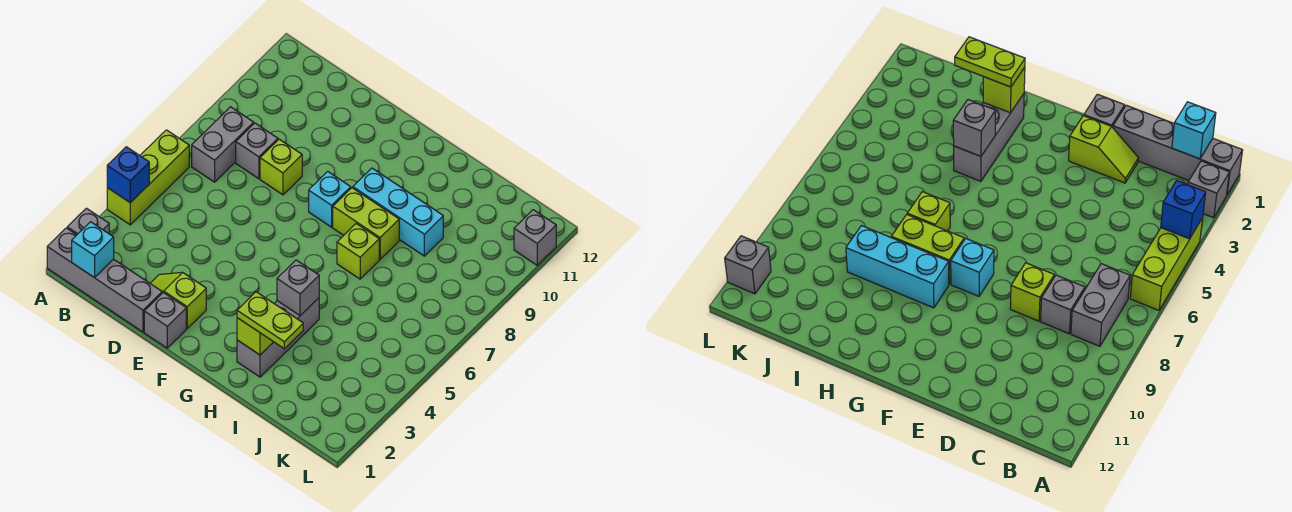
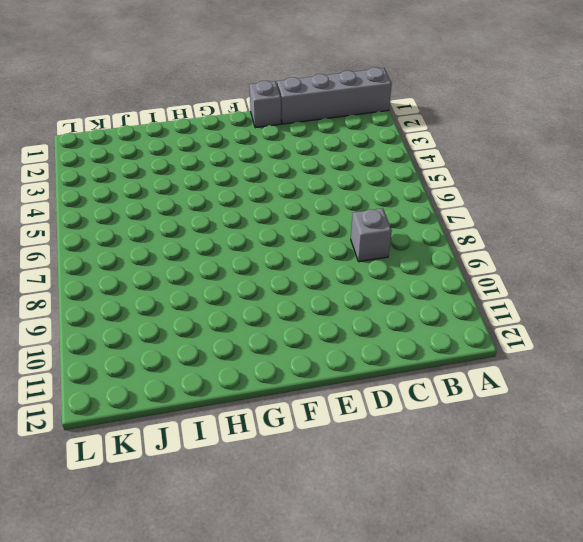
none -> grey 1x1 brick [67,208,109,235]
none -> lime 1x3 brick [107,130,189,225]
none -> grey 1x2 brick [192,107,254,182]

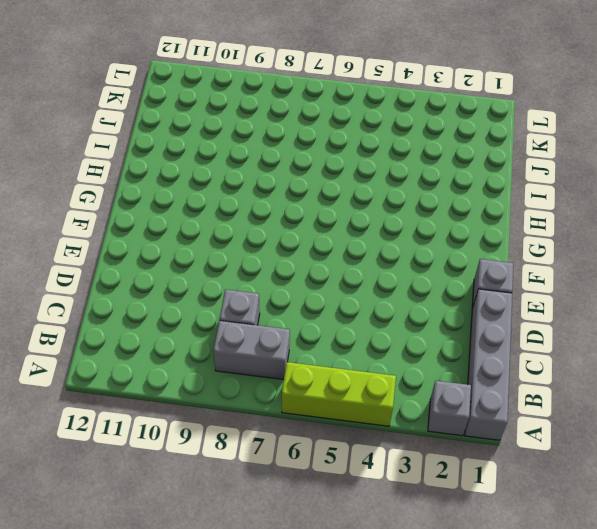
none -> lime 1x2 slope [150,272,206,328]
none -> lime 1x1 brick [260,139,302,195]
none -> cyan 1x1 brick [309,171,351,227]

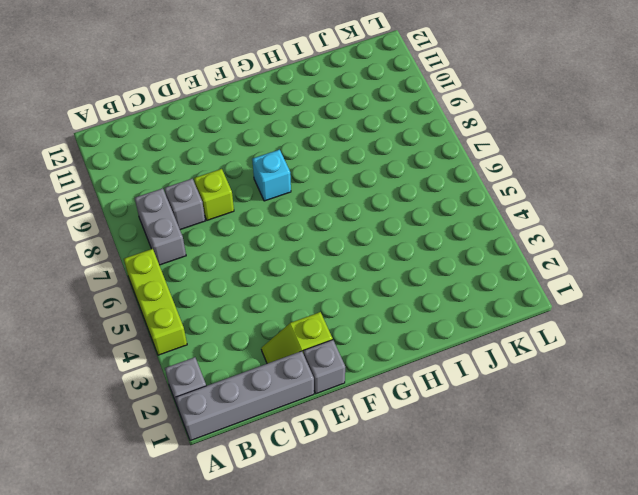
none -> lime 1x2 brick [333,188,399,259]
none -> cyan 1x3 brick [353,168,443,256]
none -> grey 1x3 brick [237,298,319,377]

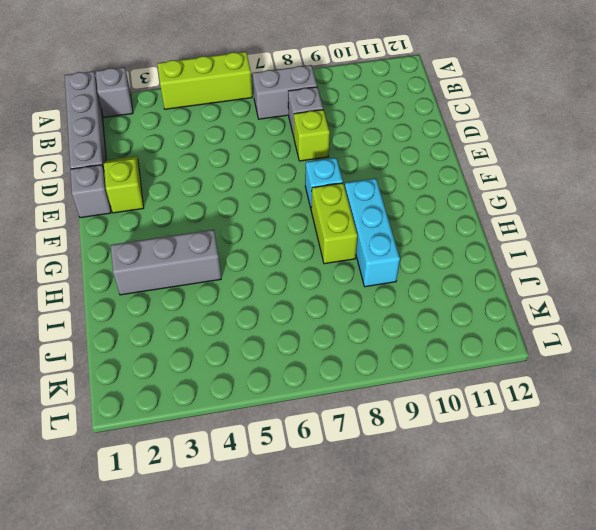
none -> lime 1x1 brick [337,224,379,279]
none -> grey 1x1 brick [514,210,556,265]
none -> blue 1x1 brick [107,147,149,203]

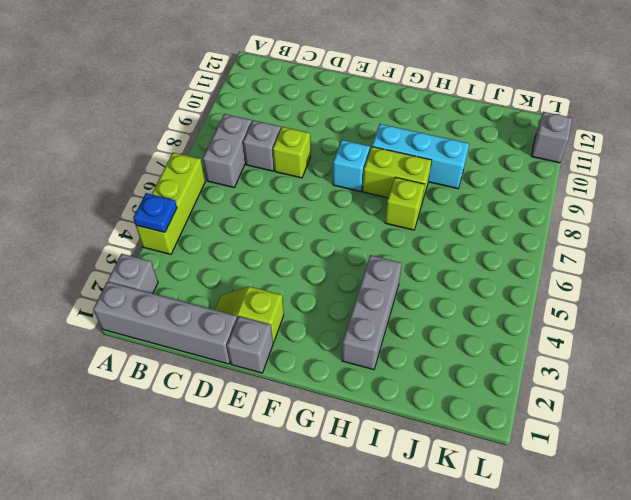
blue 1x1 plate [133,193,177,232] -> blue 1x1 brick [107,147,149,203]
none -> cyan 1x1 brick [72,222,114,277]
none -> lime 1x1 brick [237,318,273,355]
none -> grey 1x1 brick [277,260,319,316]

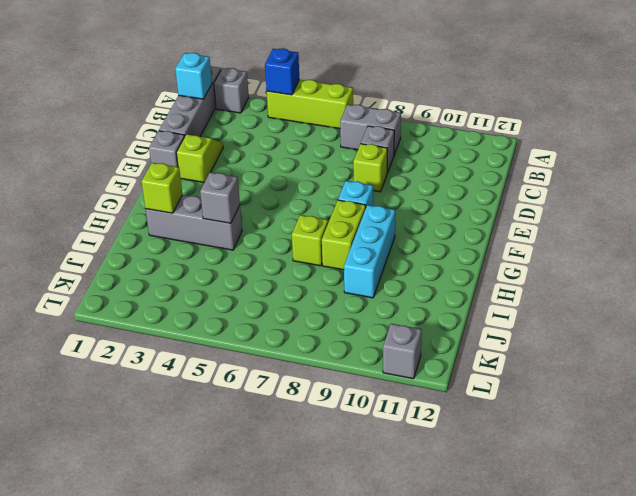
none -> lime 1x2 plate [237,292,303,349]

